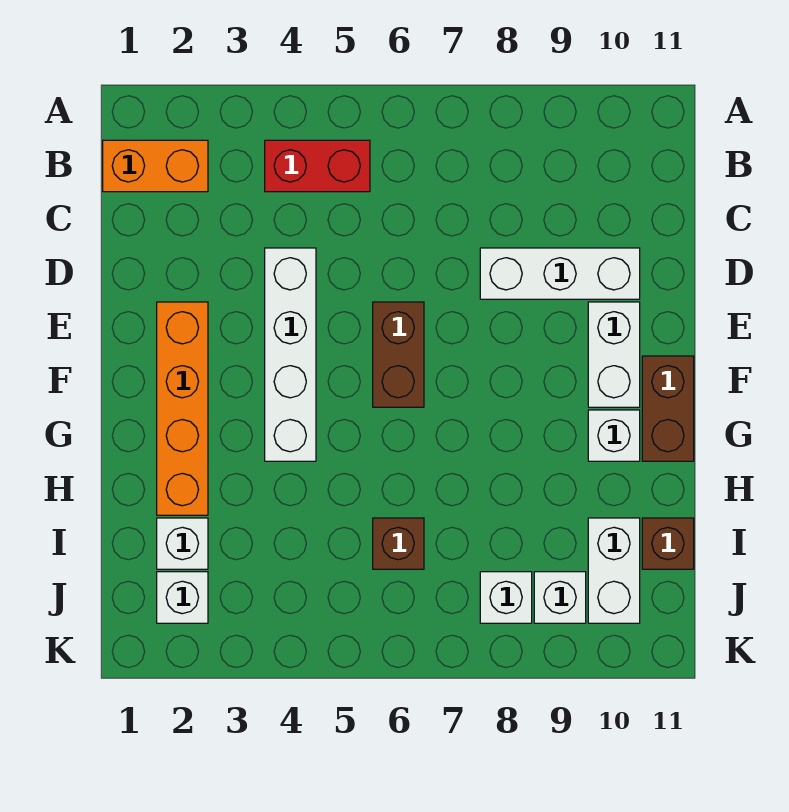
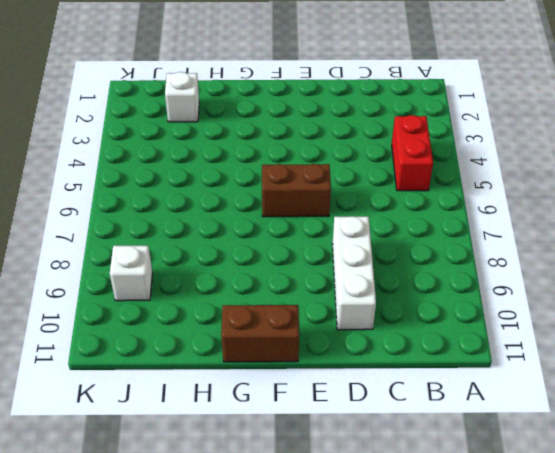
none -> orange 1x2 brick [103,140,208,192]
none -> white 1x4 brick [265,248,316,461]
none -> orange 1x4 brick [157,302,208,515]

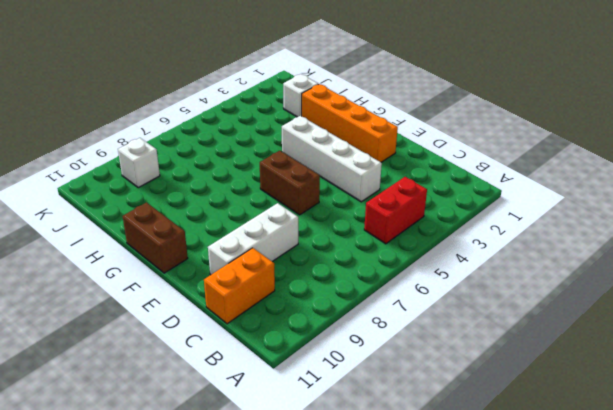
orange 1x2 brick [204,248,275,324] -> orange 1x2 brick moved to [103,140,208,192]
none -> white 1x2 brick [588,302,640,407]
none -> white 1x1 brick [588,410,640,461]
none -> brown 1x1 brick [373,518,424,569]

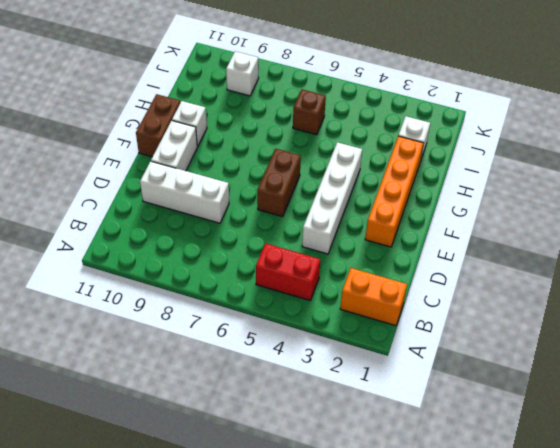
none -> white 1x2 brick [588,518,640,623]
none -> brown 1x1 brick [642,518,694,569]
none -> white 1x1 brick [157,572,208,623]

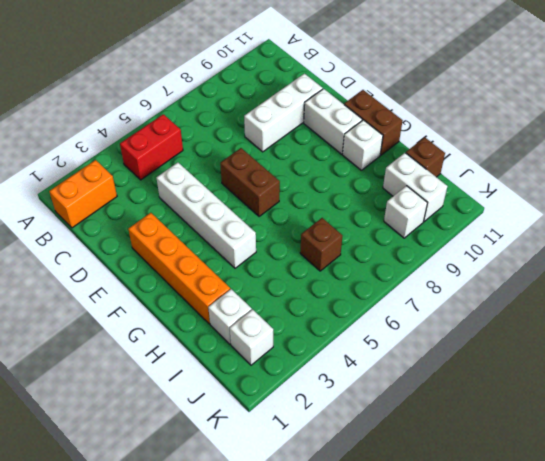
none -> white 1x1 brick [480,572,532,623]

